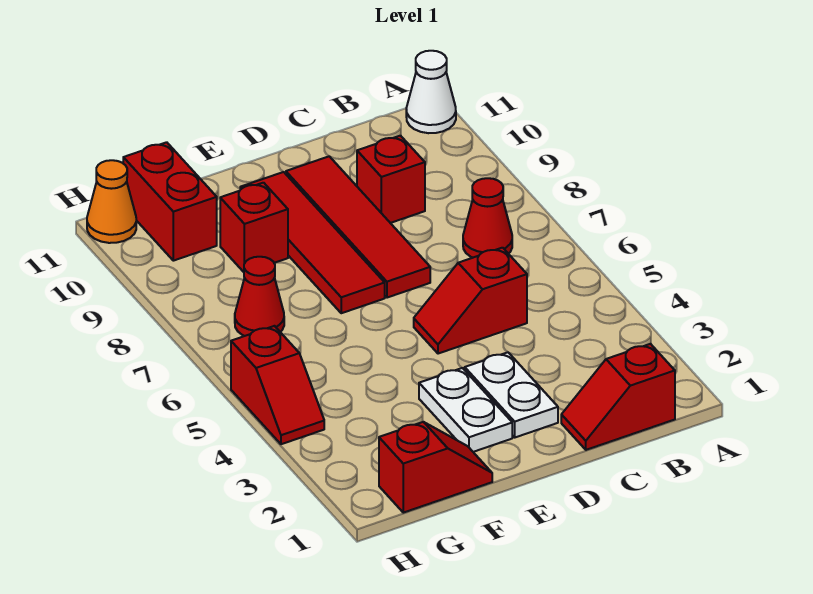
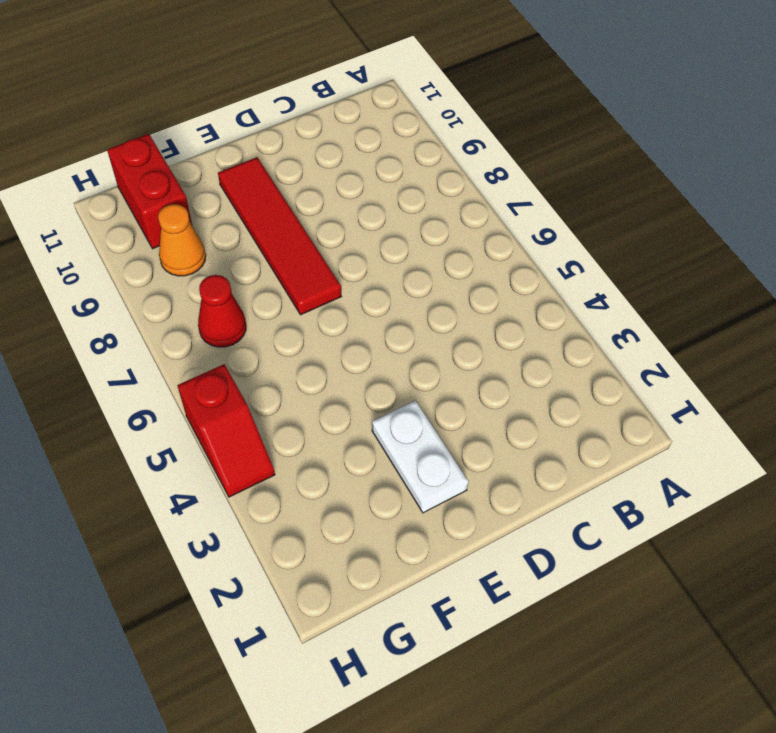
orange 1x1 cone [158,204,206,276] -> orange 1x1 cone moved to [87,160,136,243]
none -> white 1x1 cone [406,51,456,133]
none -> red 1x2 slope [561,344,675,450]
none -> red 1x1 cone [463,178,512,258]

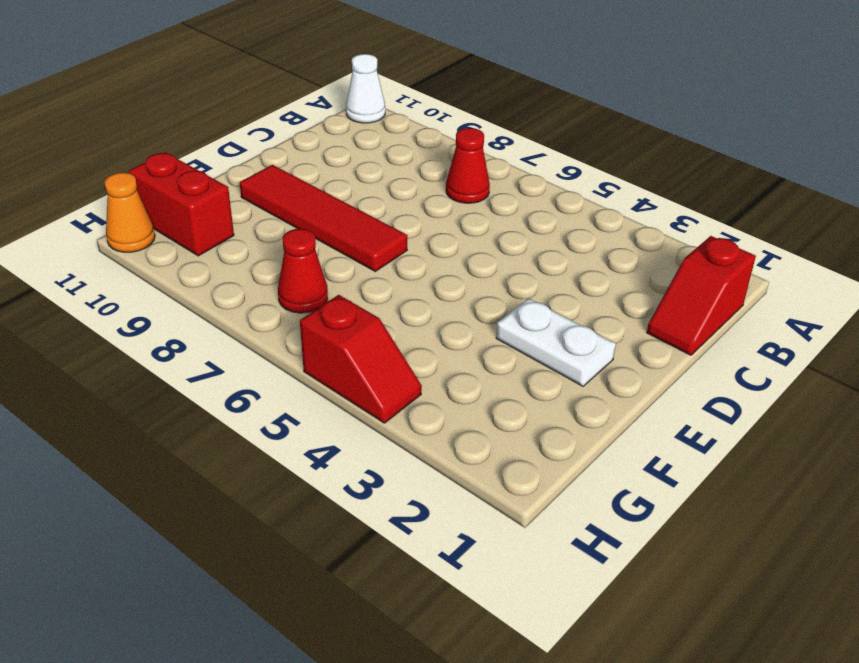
none -> red 1x2 slope [414,248,527,354]
none -> red 1x1 brick [357,136,425,223]
none -> white 1x2 plate [465,352,558,437]

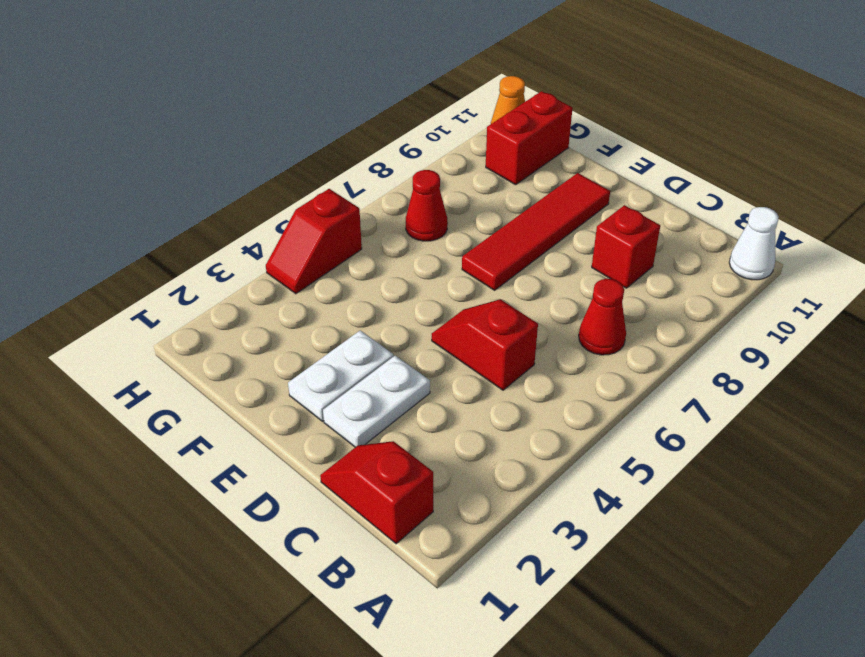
none -> red 1x4 tile [286,156,430,298]
none -> red 1x2 slope [379,422,492,513]
none -> red 1x1 brick [220,183,288,272]

